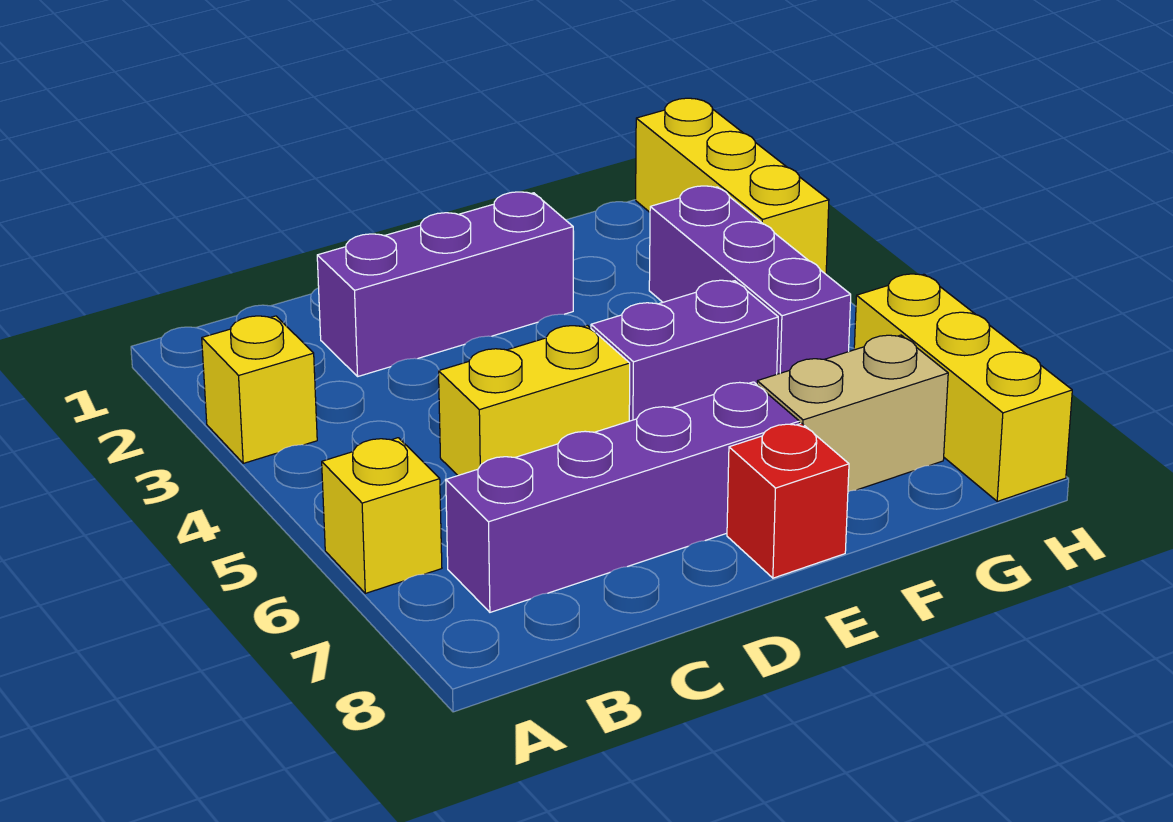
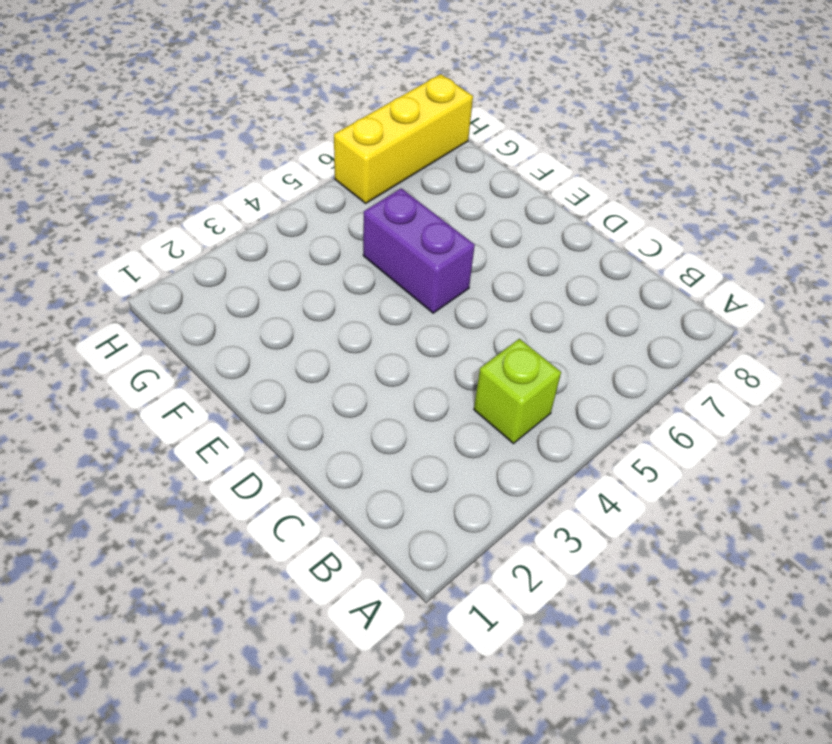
lime 1x1 brick [474,339,561,444] -> none
none -> yellow 1x1 brick [202,316,317,463]
none -> yellow 1x1 brick [322,438,442,593]

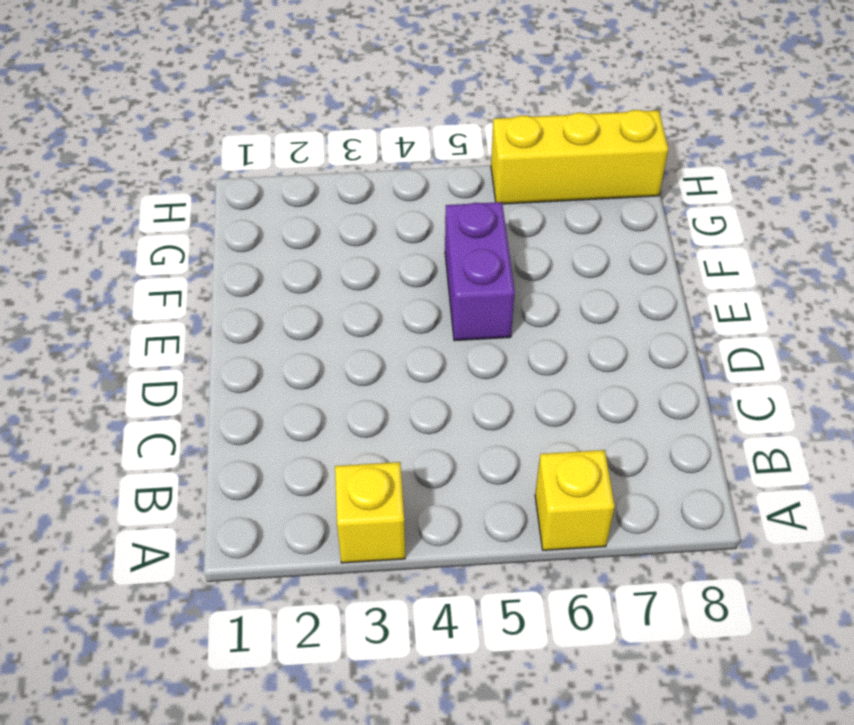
none -> purple 1x4 brick [446,382,799,612]
none -> purple 1x3 brick [317,192,573,376]

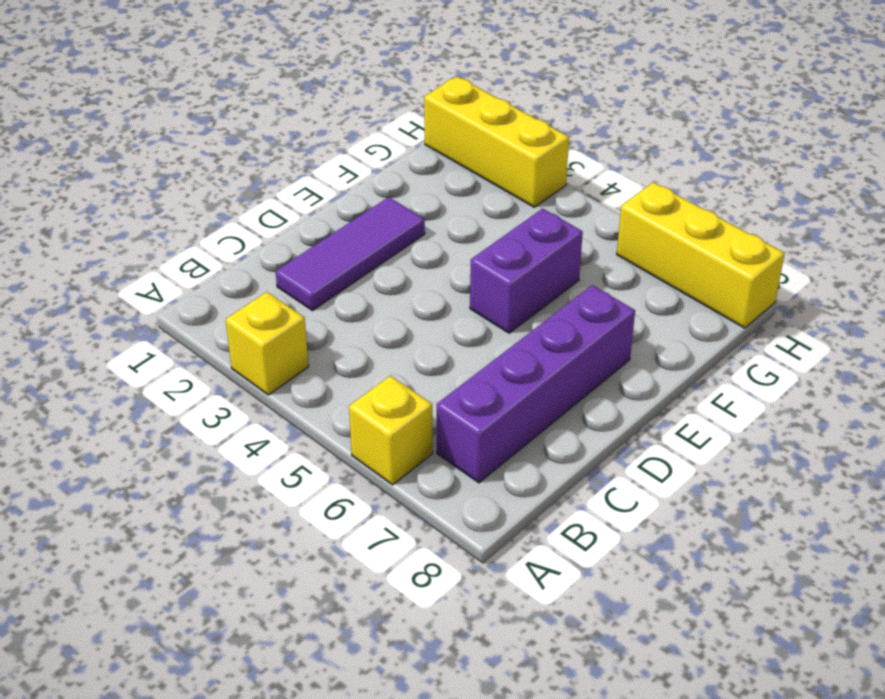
purple 1x3 tile [276,197,425,311] -> purple 1x3 brick [317,192,573,376]
none -> yellow 1x2 brick [439,325,630,475]
none -> red 1x1 brick [727,423,849,578]

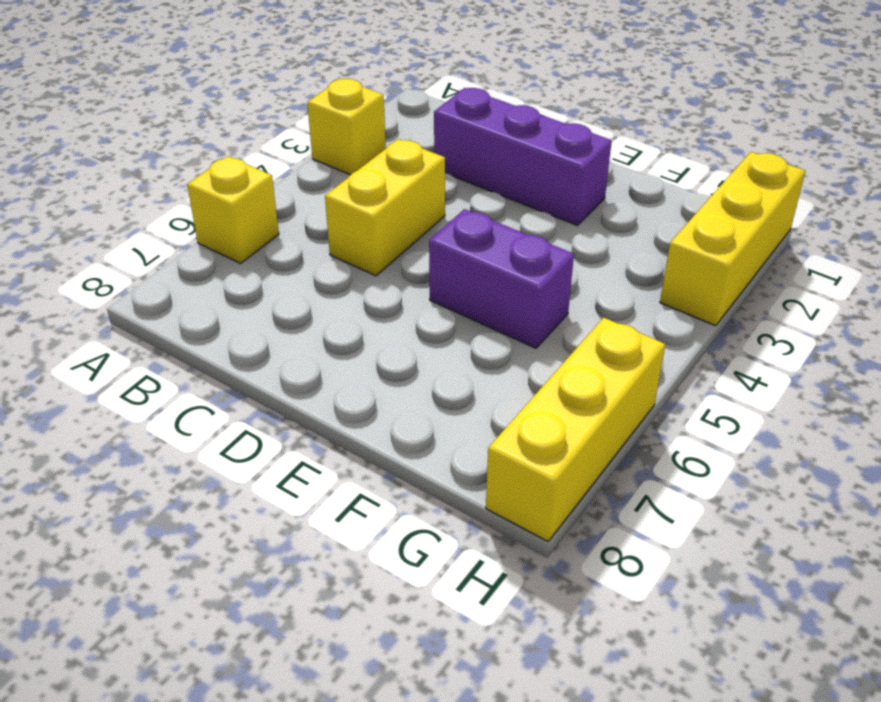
yellow 1x2 brick [325,139,445,276] -> yellow 1x2 brick turned to [439,325,630,475]
none -> purple 1x4 brick [446,382,799,612]
none -> red 1x1 brick [727,423,849,578]

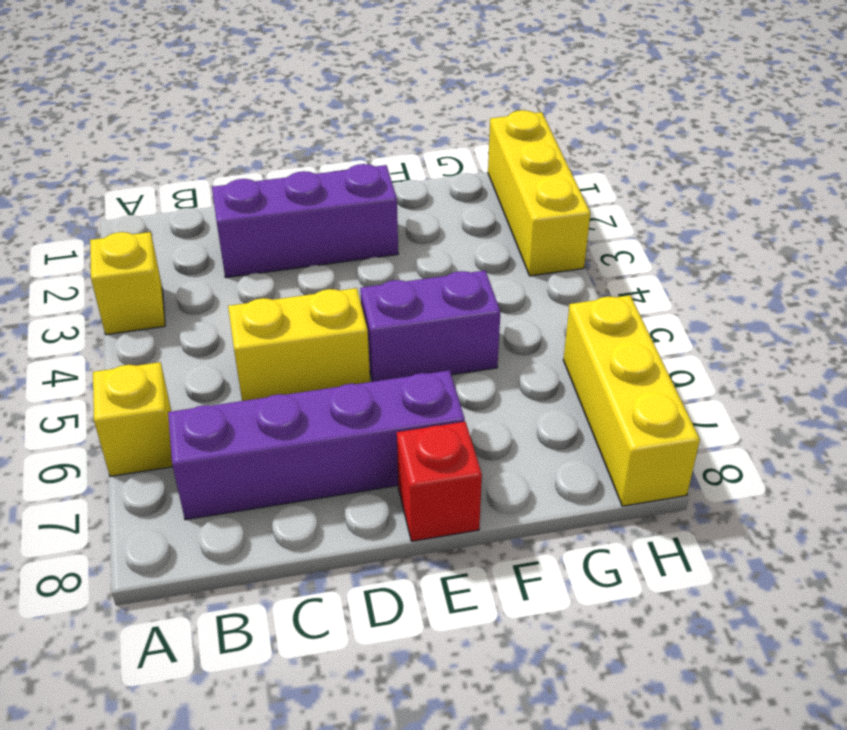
none -> tan 1x2 brick [757,335,948,492]
none -> purple 1x3 brick [649,186,851,374]

